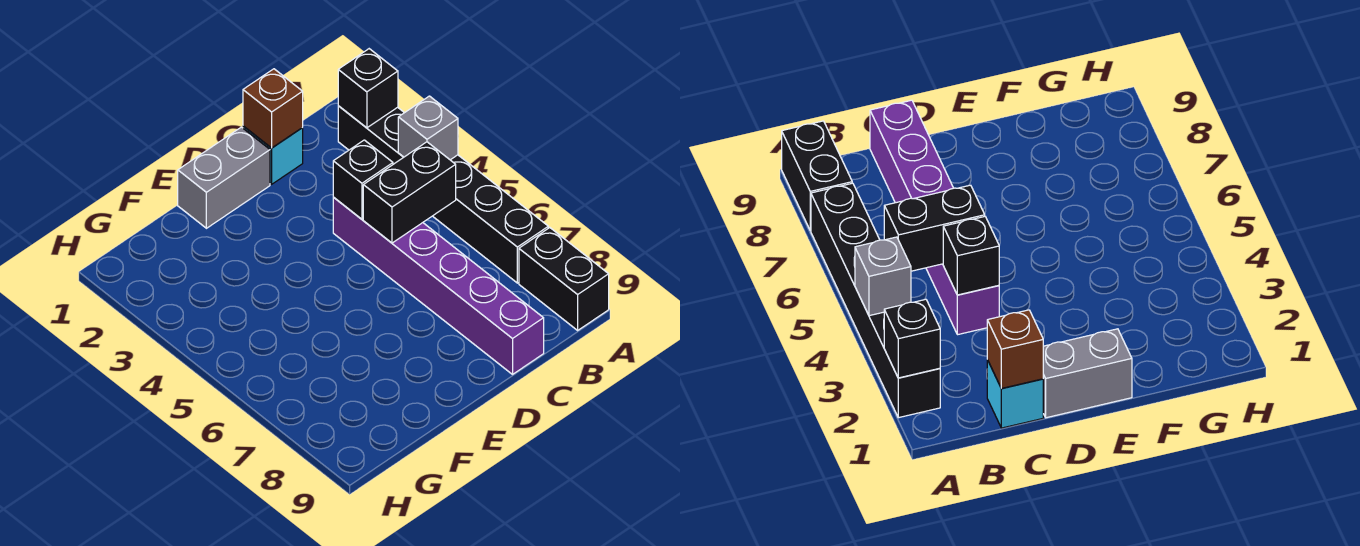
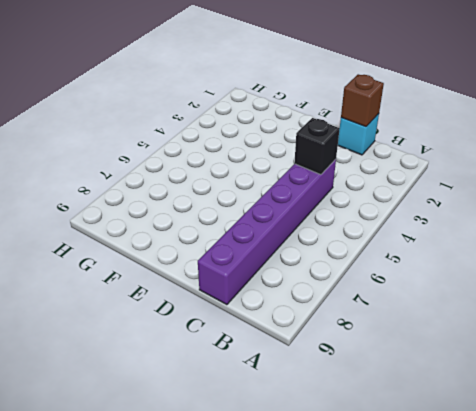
none -> black 1x6 brick [338,106,548,283]
none -> black 1x2 brick [519,228,609,330]

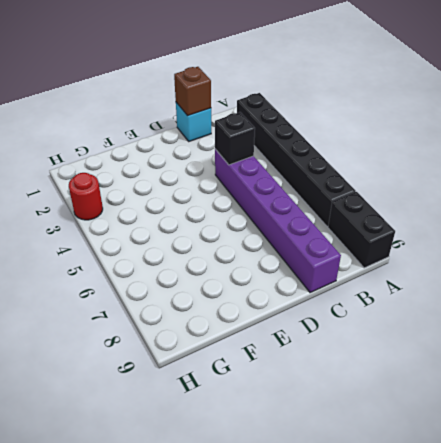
red 1x1 round brick [69,173,103,220] -> none
none -> grey 1x2 brick [178,127,270,228]
none -> black 1x1 brick [338,49,398,128]

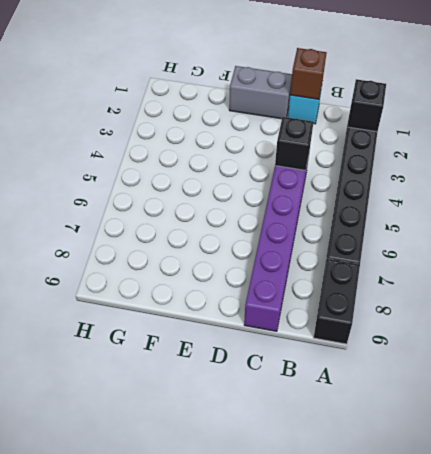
none -> grey 1x1 brick [398,96,458,160]
none -> black 1x2 brick [363,142,456,243]

